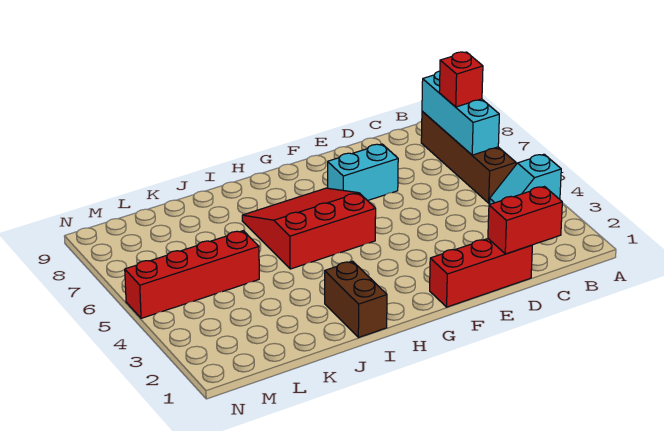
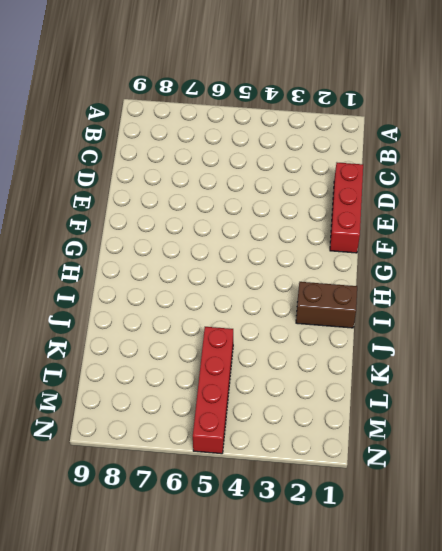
none -> cyan 1x2 slope [490,154,561,204]
none -> brown 1x4 brick [421,111,516,203]

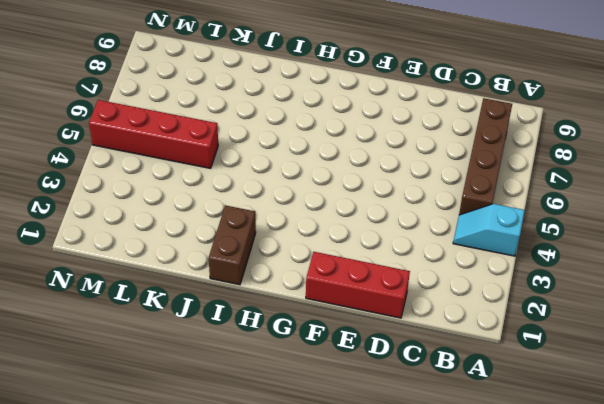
none -> cyan 1x2 brick [328,144,398,201]
none -> red 3x3 slope [242,188,376,269]

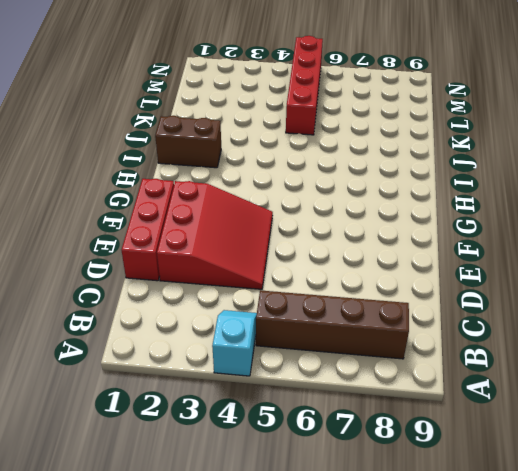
red 3x3 slope [157,181,273,289] -> red 3x3 slope moved to [242,188,376,269]
none -> cyan 1x2 brick [328,144,398,201]
none -> cyan 1x3 brick [422,71,499,155]

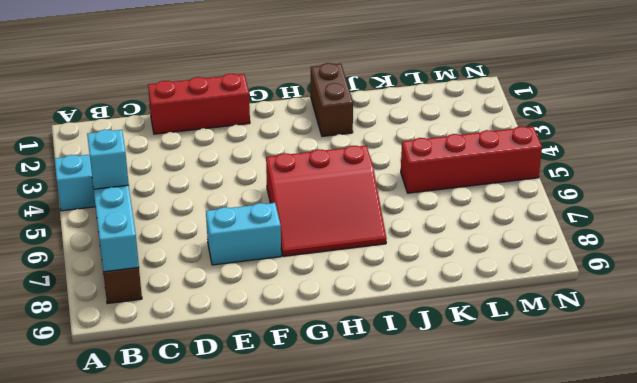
cyan 1x1 brick [87,129,129,189] -> none
none -> red 1x2 brick [488,187,562,254]
none -> red 1x1 brick [439,52,483,107]

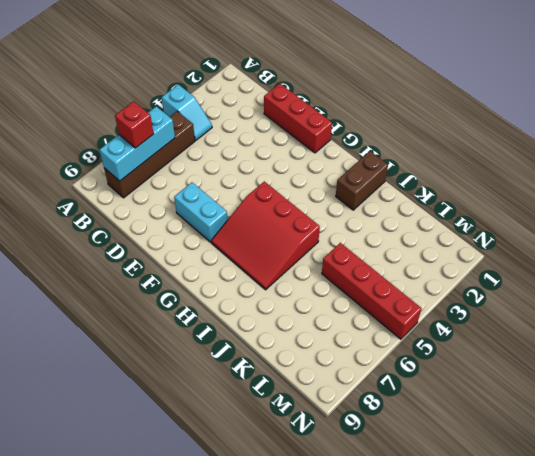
none -> red 1x2 brick [488,187,562,254]

